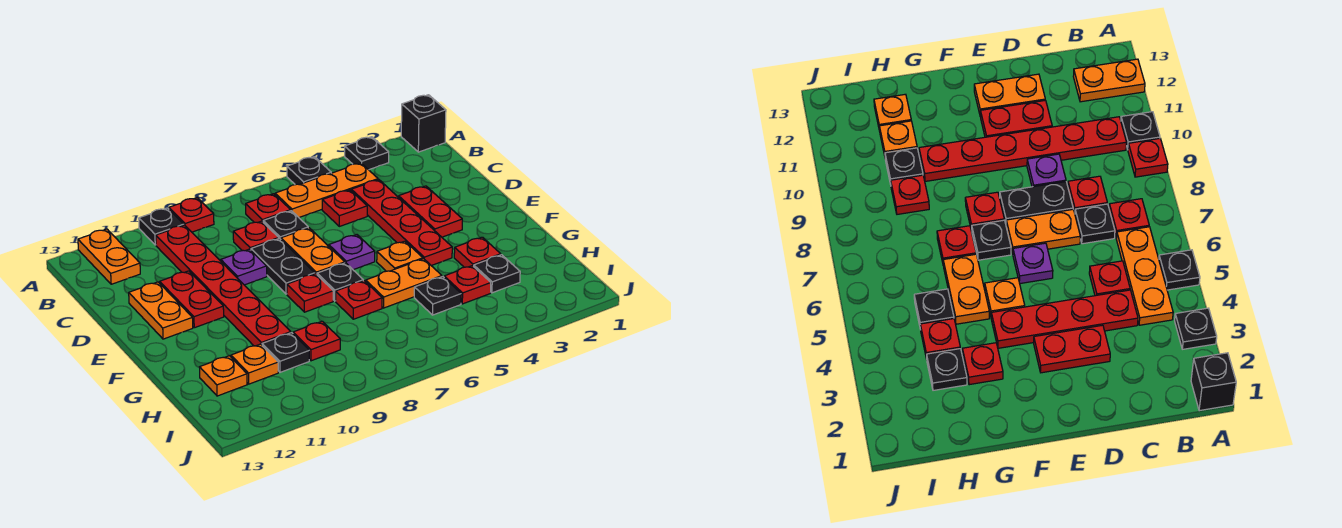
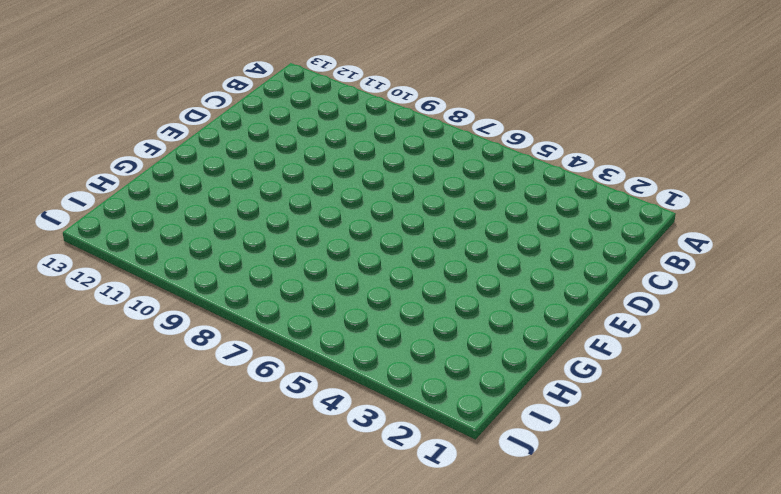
none -> black 1x1 brick [401,95,446,152]
none -> black 1x1 plate [345,137,389,170]
none -> black 1x1 plate [287,157,331,185]
none -> red 1x1 plate [169,198,214,232]

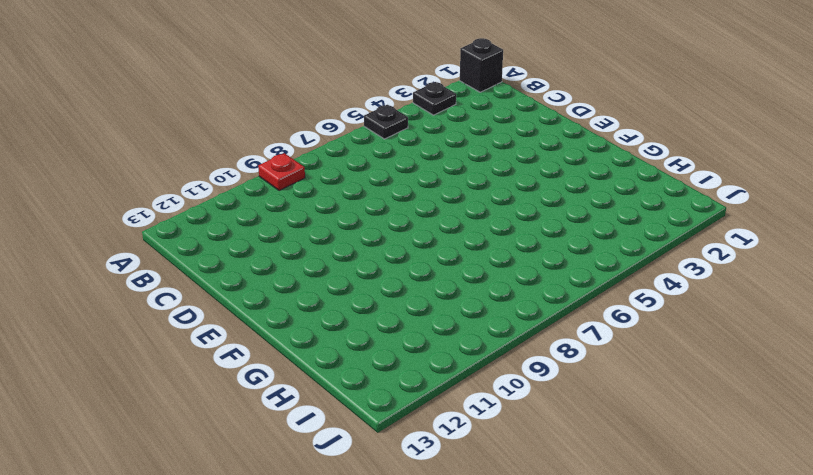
none -> black 1x1 plate [139,208,184,245]
none -> orange 1x2 plate [78,229,140,284]
none -> orange 1x3 plate [275,163,378,217]
none -> red 1x1 plate [246,194,291,223]

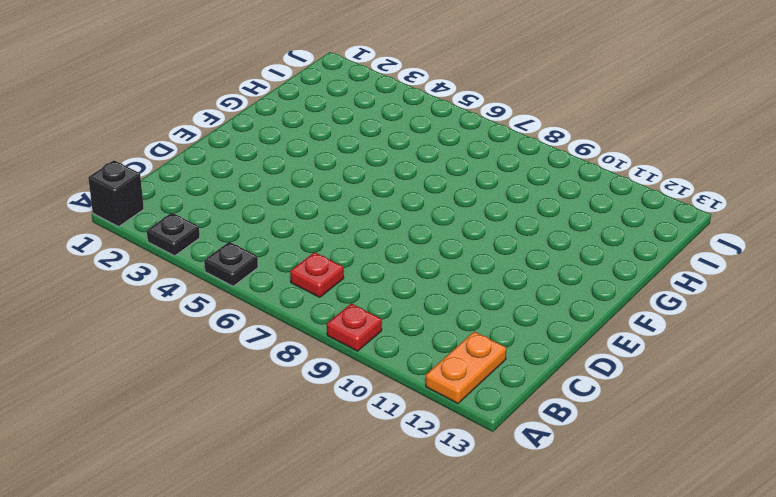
none -> black 1x1 plate [139,208,184,245]
none -> orange 1x3 plate [275,163,378,217]
none -> red 1x6 plate [156,225,291,346]
none -> red 1x4 plate [351,180,452,266]

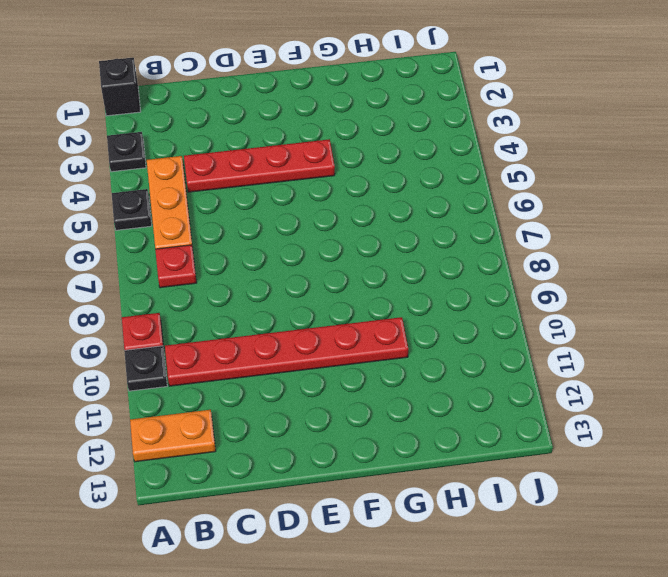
none -> red 1x1 plate [322,190,367,226]
none -> black 1x1 plate [263,211,308,239]
none -> red 1x1 plate [233,221,279,251]
none -> red 1x2 plate [399,186,462,237]

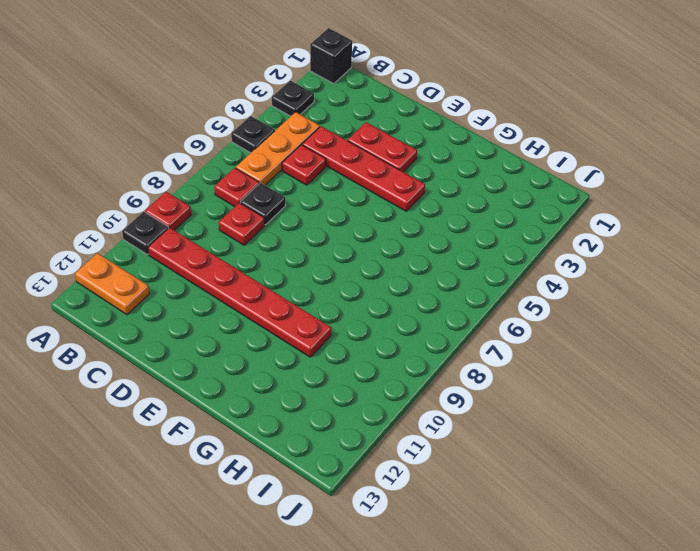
none -> orange 1x2 plate [281,228,345,274]
none -> black 1x2 plate [251,238,315,294]
none -> purple 1x1 plate [221,249,267,285]
none -> red 1x2 plate [160,271,224,328]

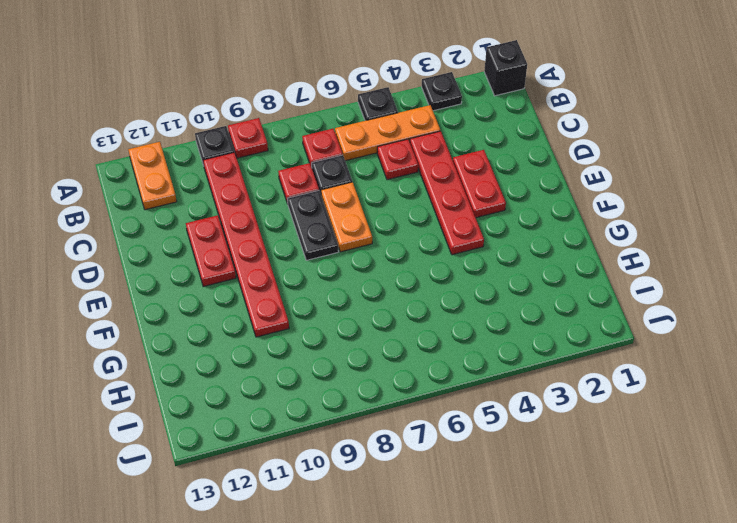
none -> purple 1x1 plate [221,249,267,285]
none -> orange 1x2 plate [129,282,193,339]
none -> purple 1x1 plate [329,235,375,270]
none -> orange 1x1 plate [377,241,423,271]

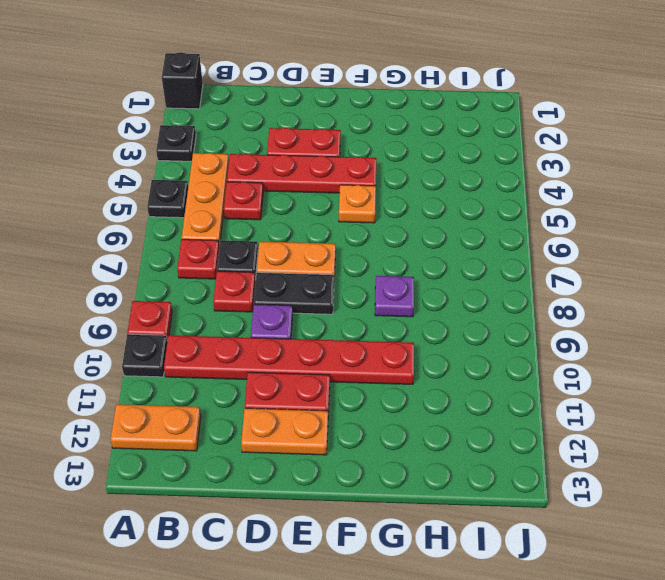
purple 1x1 plate [375,276,414,317] -> purple 1x1 plate moved to [329,235,375,270]
none -> black 1x1 plate [317,263,363,301]
none -> red 1x1 plate [287,274,333,312]
none -> red 1x1 plate [454,237,501,267]
none -> orange 1x2 plate [366,259,442,308]

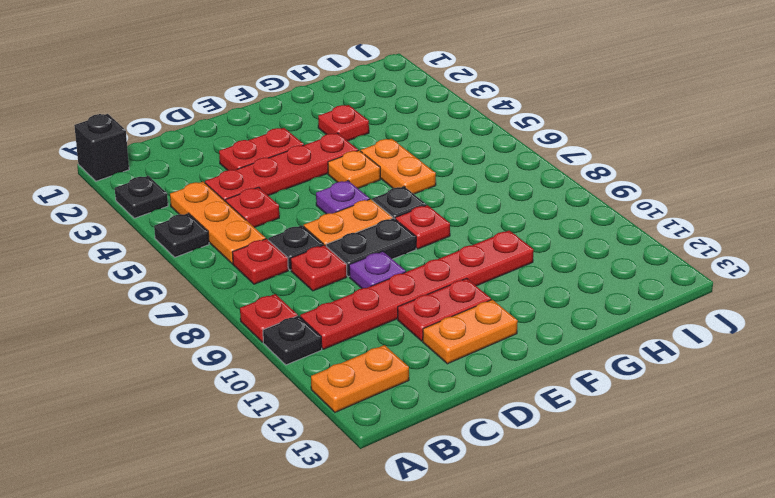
none -> red 1x1 plate [336,281,382,319]
none -> black 1x1 plate [474,255,520,293]
none -> red 1x1 plate [444,266,491,304]
none -> black 1x1 plate [414,277,461,315]

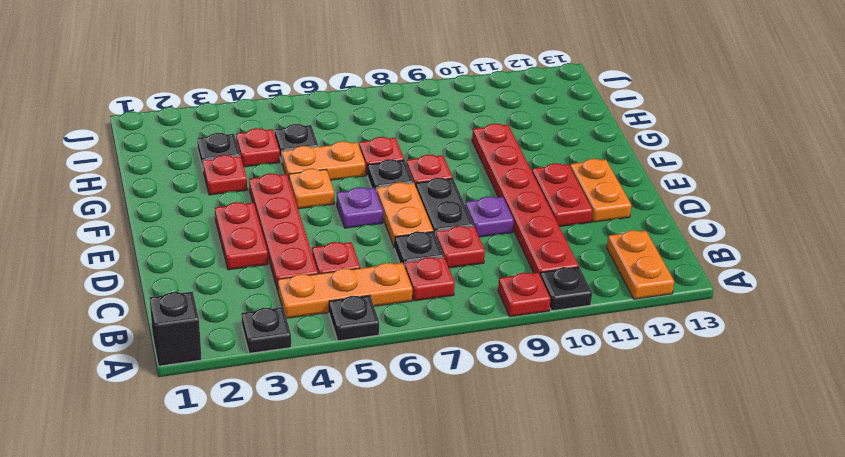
none -> red 1x1 plate [293,321,340,361]
none -> black 1x1 plate [262,333,309,372]
none -> orange 1x1 plate [231,344,278,384]
none -> orange 1x1 plate [200,356,247,396]

